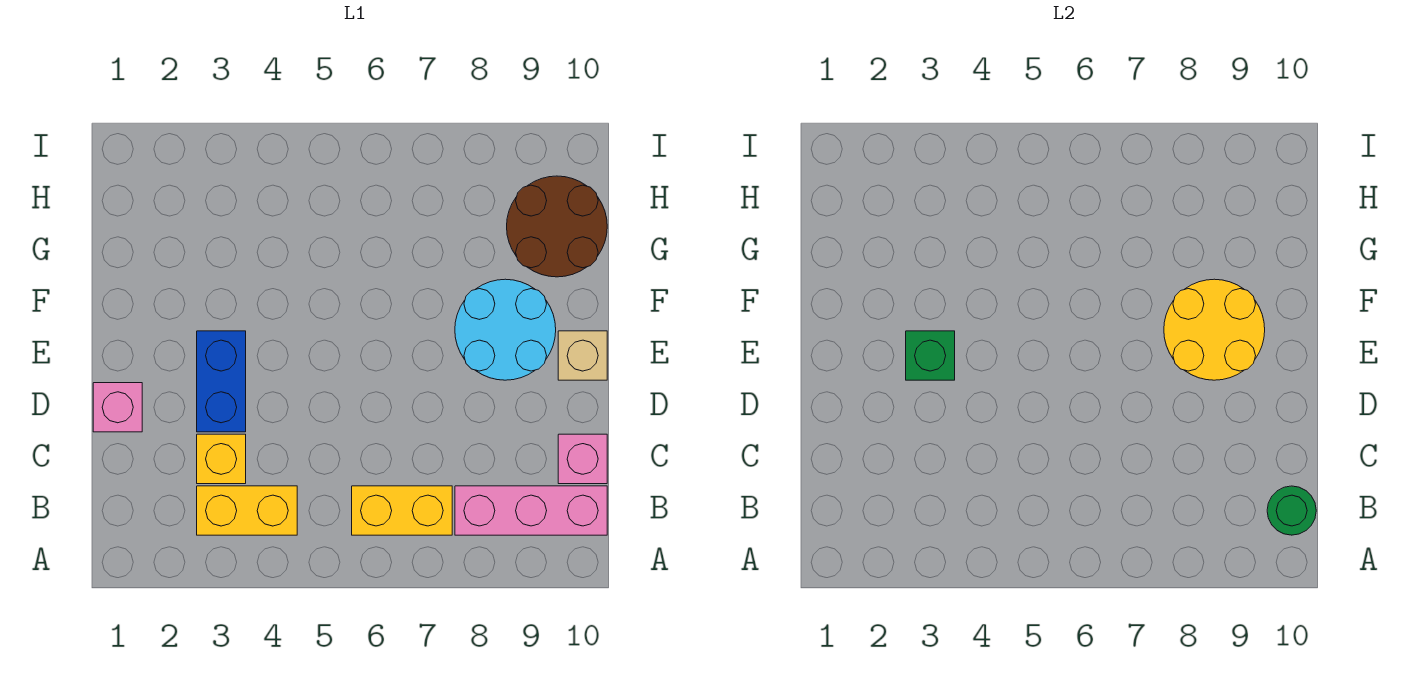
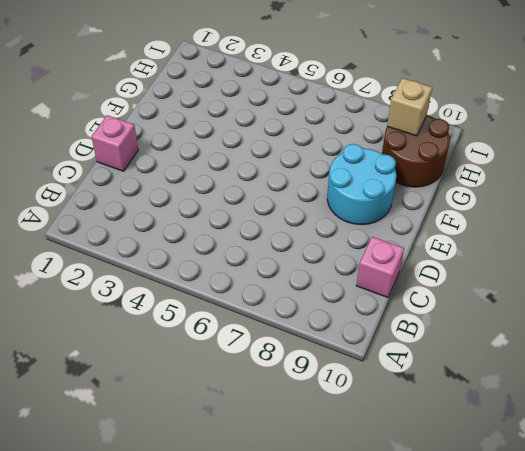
tan 1x1 brick [387,78,432,136] -> tan 1x1 brick moved to [558,331,607,380]
none -> yellow 1x2 brick [197,486,297,535]
none -> yellow 1x2 brick [352,486,452,535]
none -> pink 1x3 brick [455,486,607,535]

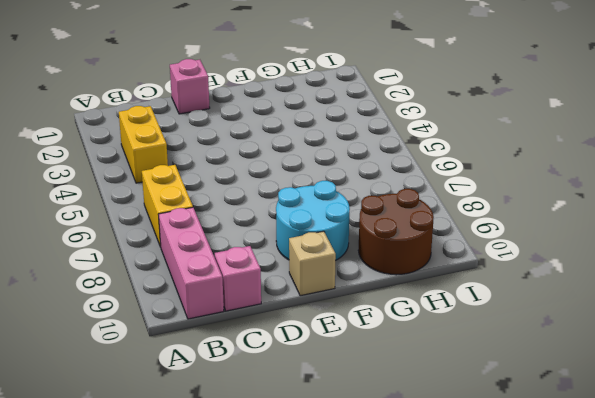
none -> yellow 1x1 brick [197,434,246,484]
none -> blue 1x2 brick [197,331,246,432]
none -> green 1x1 round brick [1267,486,1316,535]

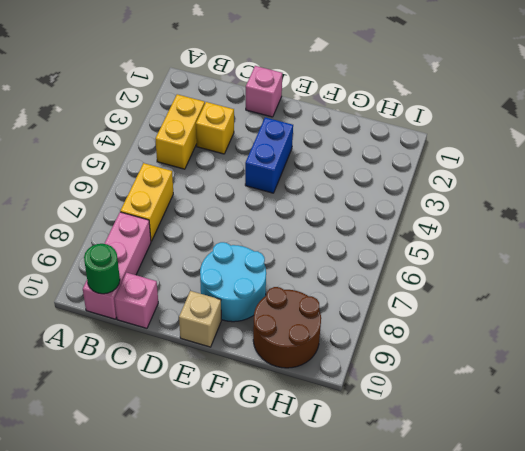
blue 1x2 brick [245,117,293,193] -> blue 1x2 brick turned to [197,331,246,432]
none -> green 1x1 brick [906,331,955,380]
none -> yellow 2x2 round brick [1164,279,1265,380]

